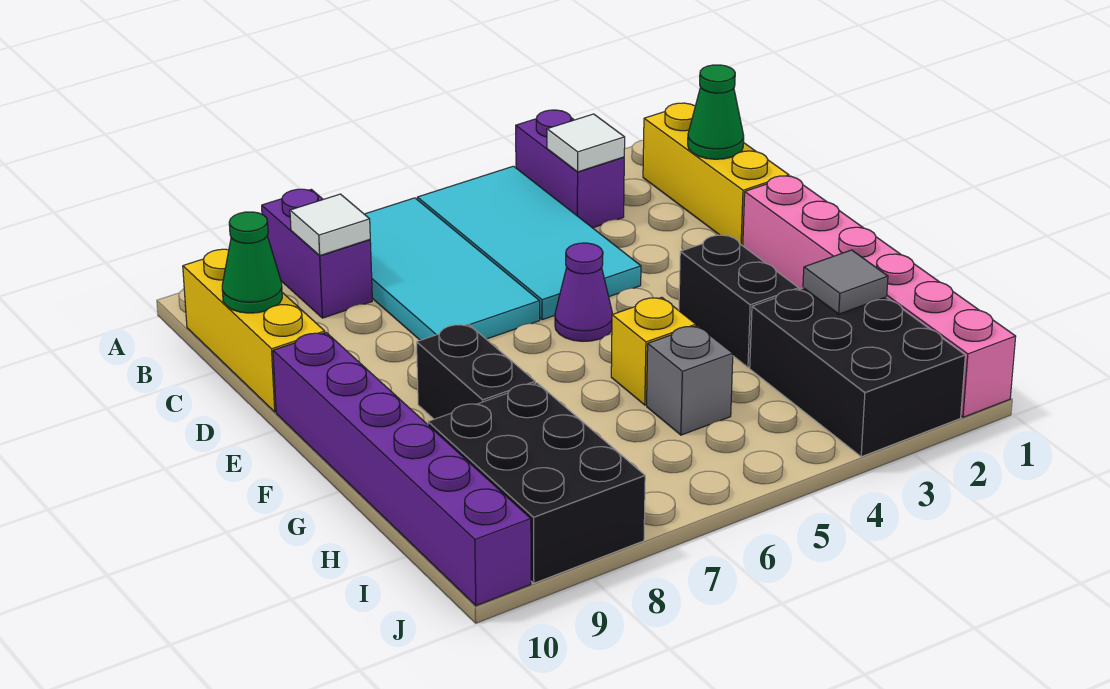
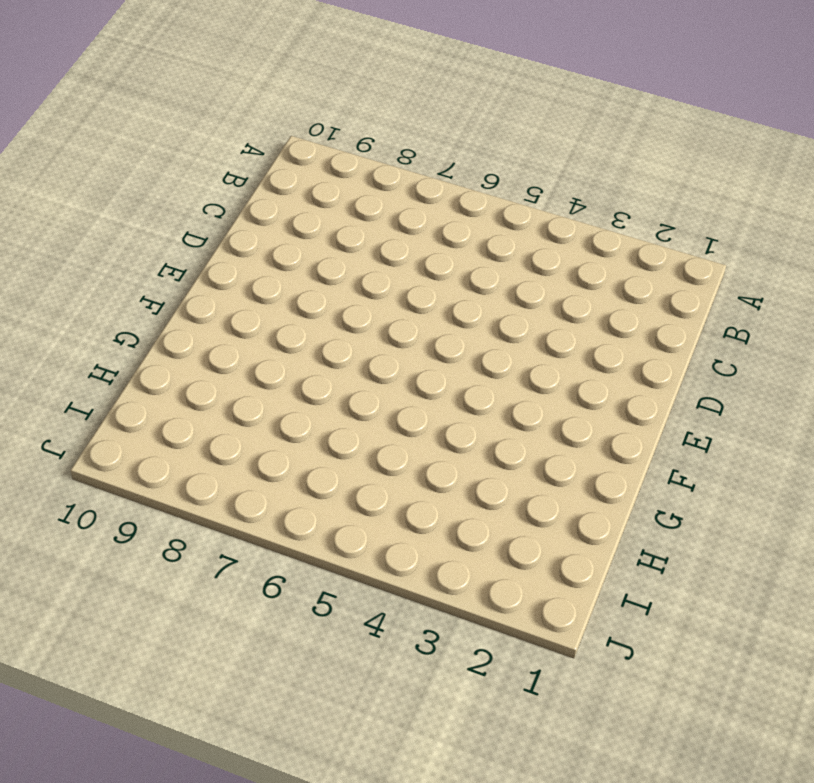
none -> purple 1x2 brick [516,110,624,228]
none -> cyan 2x4 tile [417,166,641,320]
none -> cyan 2x4 tile [365,198,540,340]

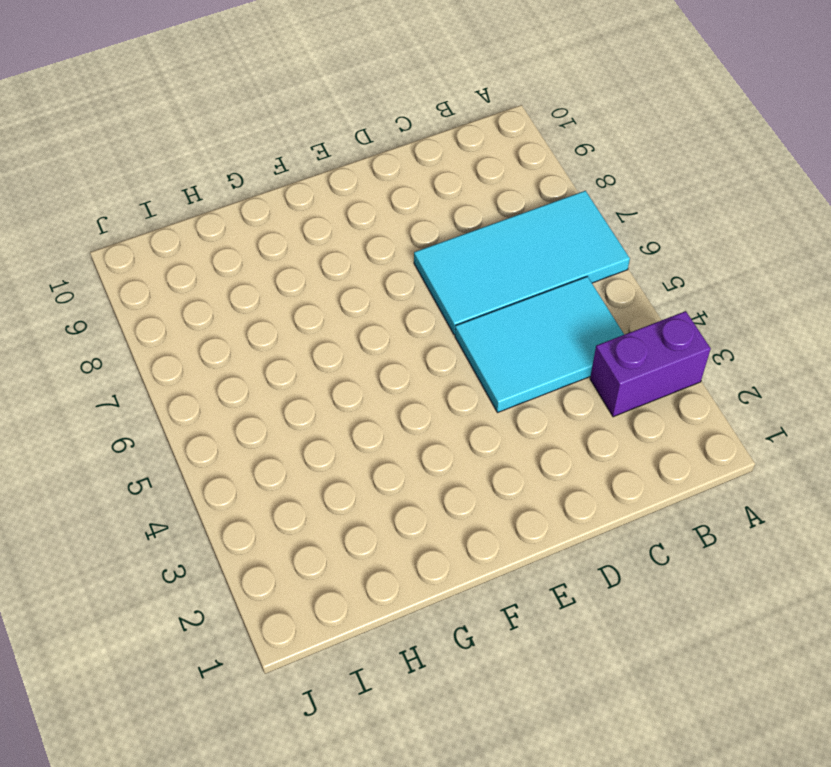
cyan 2x3 tile [455,277,624,413] -> cyan 2x4 tile [417,166,641,320]
none -> purple 1x2 brick [262,189,372,318]
none -> yellow 1x3 brick [643,103,789,246]
none -> yellow 1x3 brick [183,249,325,412]

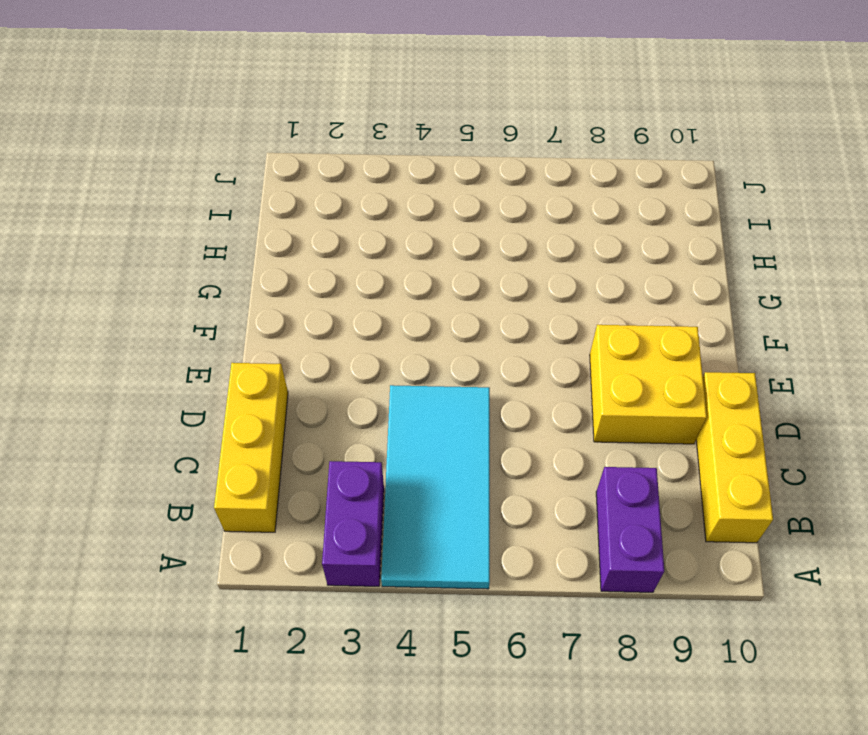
yellow 2x2 brick [590,325,707,444] -> none
none -> cyan 2x4 tile [365,198,540,340]
none -> pink 1x6 brick [743,176,1016,417]
none -> purple 1x1 cone [555,243,612,341]

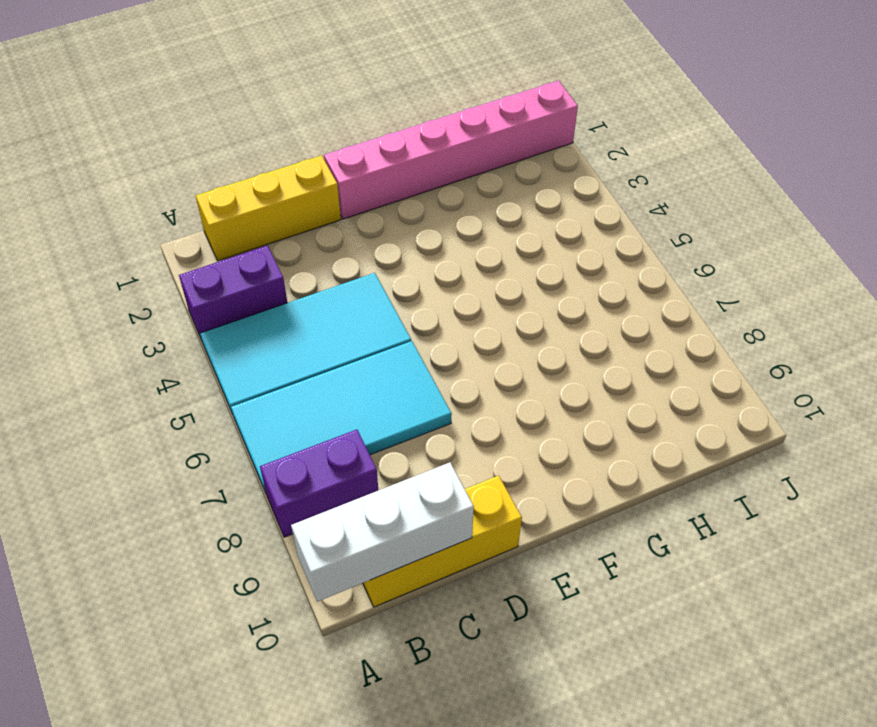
white 1x3 brick [291,462,474,602] -> green 1x1 cone [222,212,282,313]
none -> purple 1x1 cone [555,243,612,341]
none -> purple 1x6 brick [273,333,531,606]
none -> black 1x2 brick [679,235,799,367]

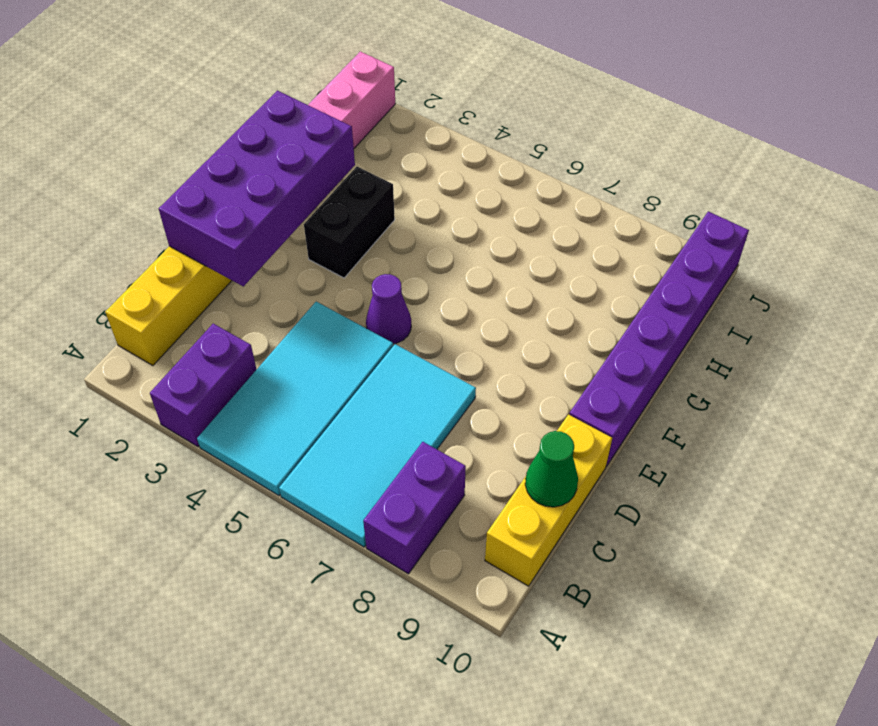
purple 2x4 brick [159,91,355,286] -> none
none -> black 1x2 brick [417,324,535,419]
none -> yellow 1x1 brick [611,297,696,405]
none -> black 2x3 brick [750,288,965,457]

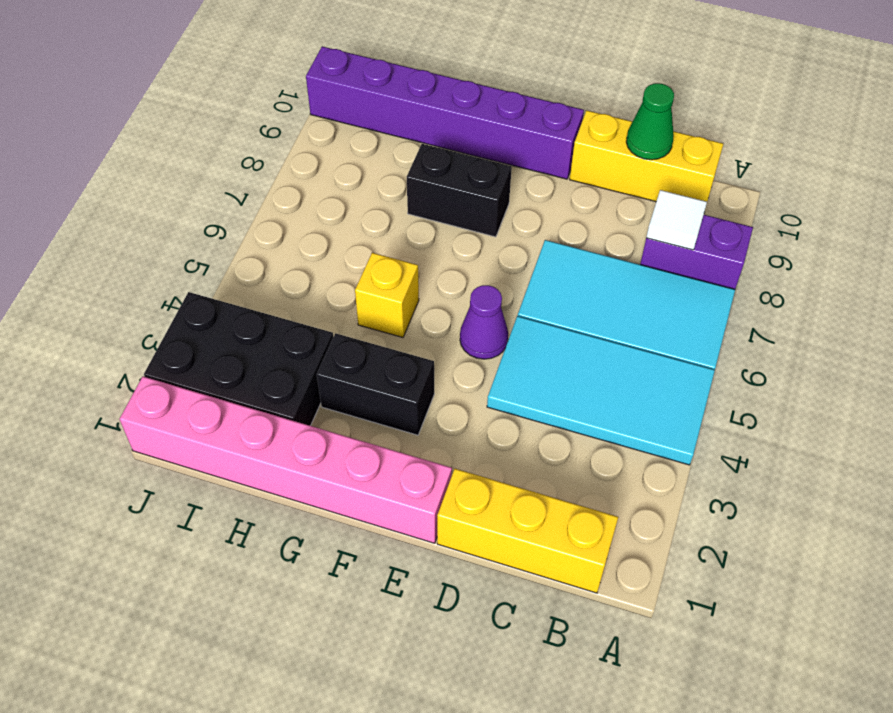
none -> purple 1x2 brick [516,110,624,228]
none -> grey 1x1 brick [647,326,733,435]
none -> black 2x3 brick [428,383,645,583]

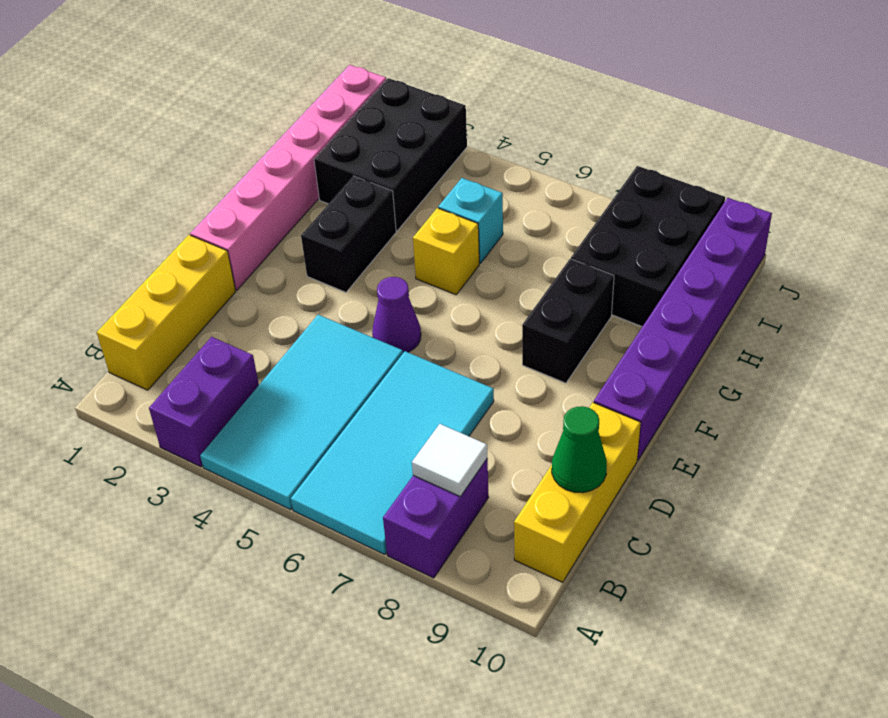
cyan 1x1 brick [438,178,503,263] -> grey 1x1 brick [647,326,733,435]
none -> white 1x1 tile [547,114,625,172]
none -> green 1x1 cone [688,65,744,159]
none -> grey 1x1 tile [803,250,888,314]

